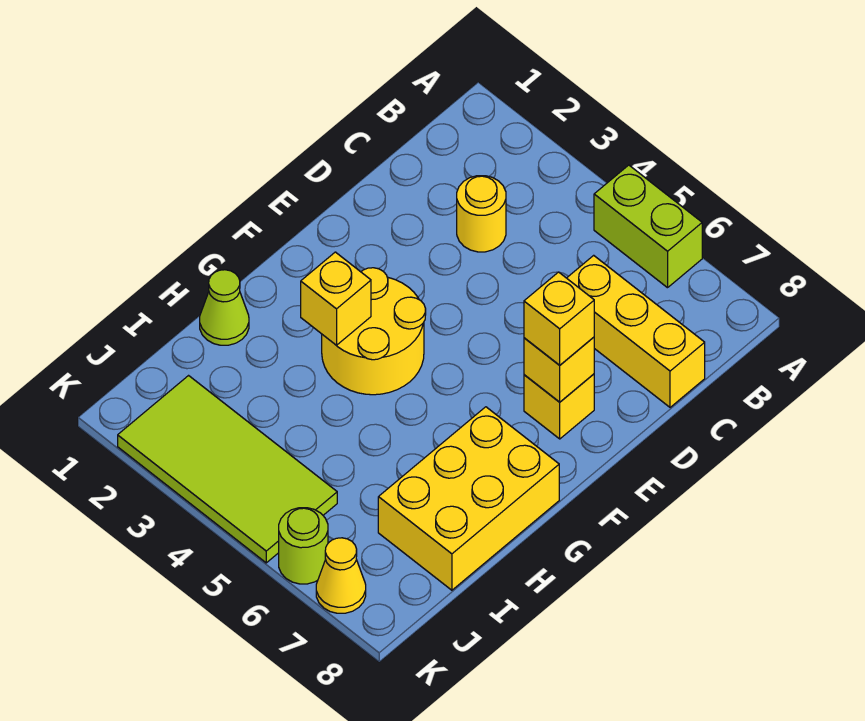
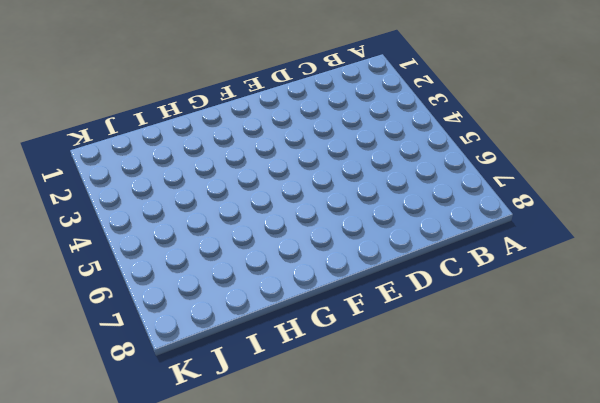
none -> lime 1x2 brick [594,165,702,288]
none -> yellow 1x1 round brick [457,176,506,252]
none -> yellow 1x3 brick [567,255,705,407]

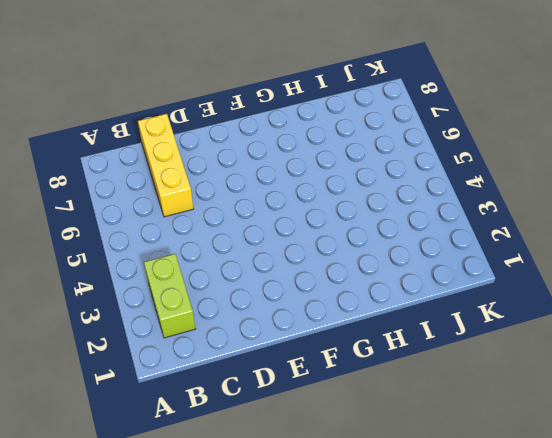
lime 1x2 brick [144,254,195,338] -> lime 1x2 brick moved to [594,165,702,288]
none -> yellow 1x1 round brick [457,176,506,252]
none -> yellow 1x1 brick [524,374,594,439]
none -> yellow 2x2 round brick [322,268,426,395]

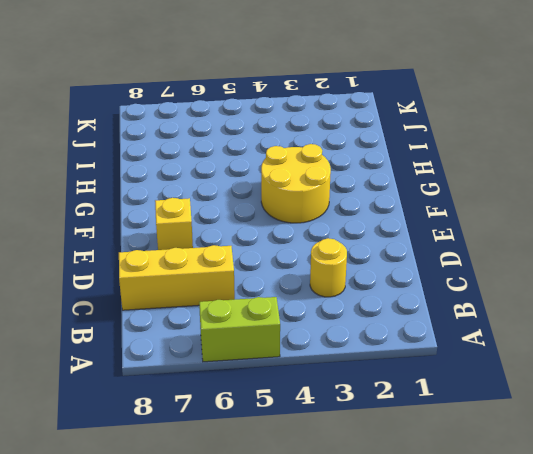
none -> yellow 2x3 brick [378,407,559,590]
none -> lime 1x1 cone [200,270,249,345]
none -> lime 2x4 tile [118,376,337,563]

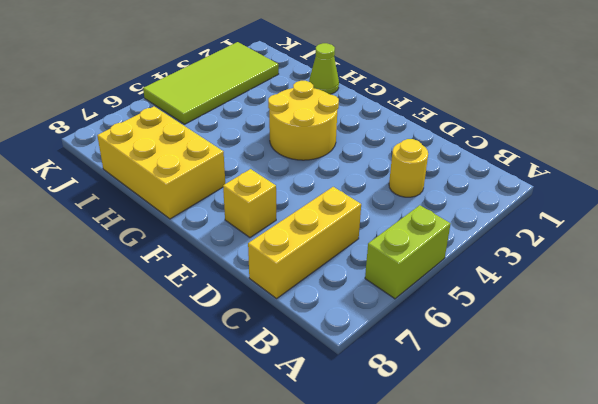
none -> lime 1x1 round brick [279,508,328,584]
none -> yellow 1x1 cone [316,538,366,613]
none -> yellow 1x1 brick [524,337,594,402]

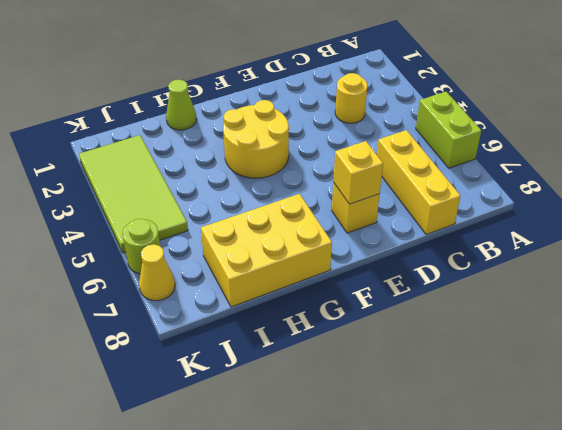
none -> yellow 1x1 brick [301,252,371,346]
none -> yellow 1x1 brick [524,272,594,365]

